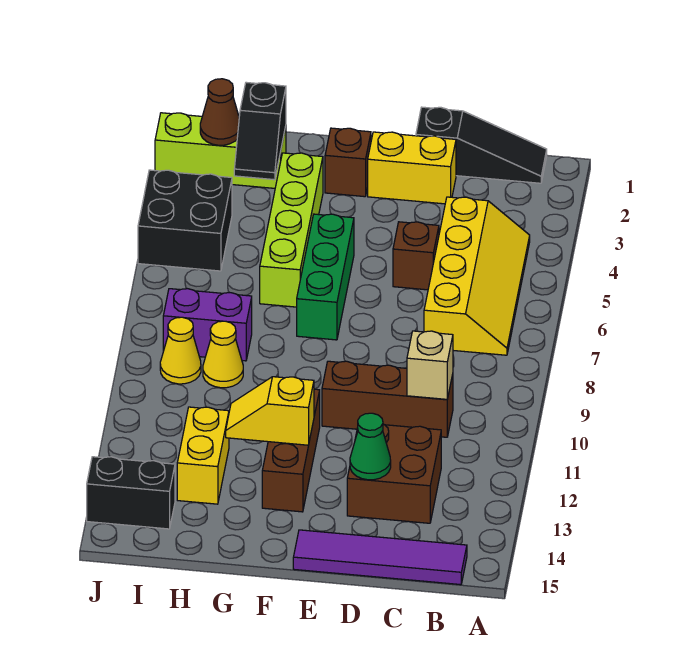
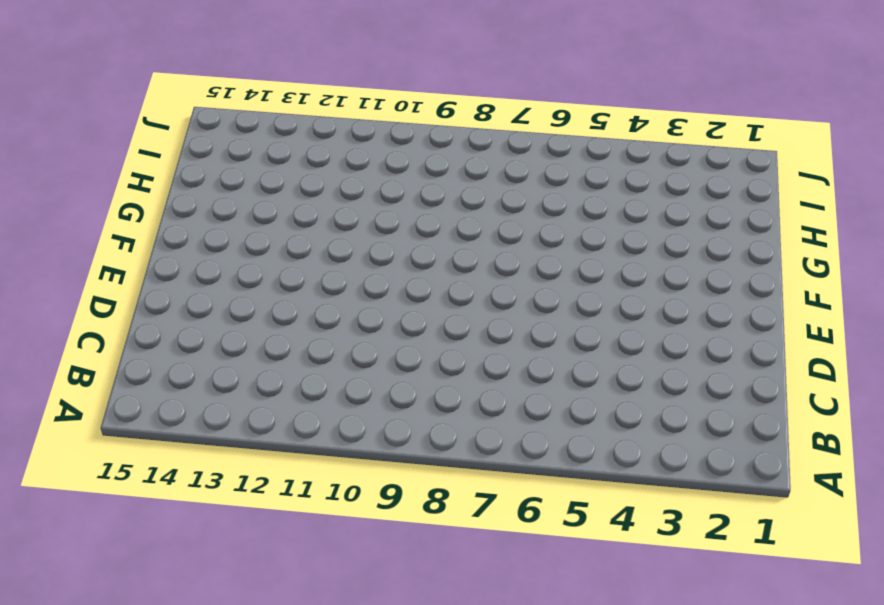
none -> black 1x3 slope [416,107,547,183]
none -> yellow 2x4 slope [424,197,530,355]
none -> purple 1x4 tile [293,530,467,585]

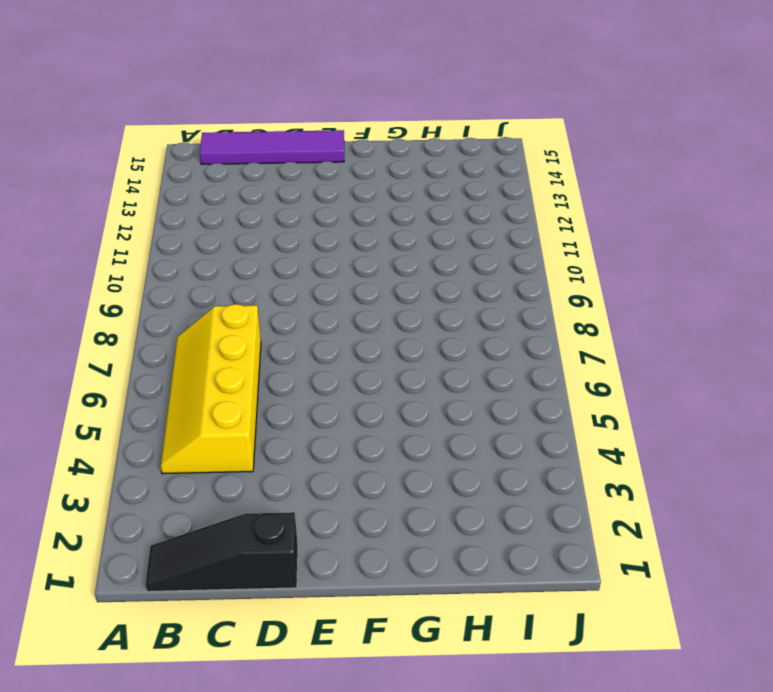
none -> brown 1x3 brick [322,361,453,437]
none -> brown 2x2 brick [347,424,441,523]
none -> yellow 1x2 brick [368,132,456,204]

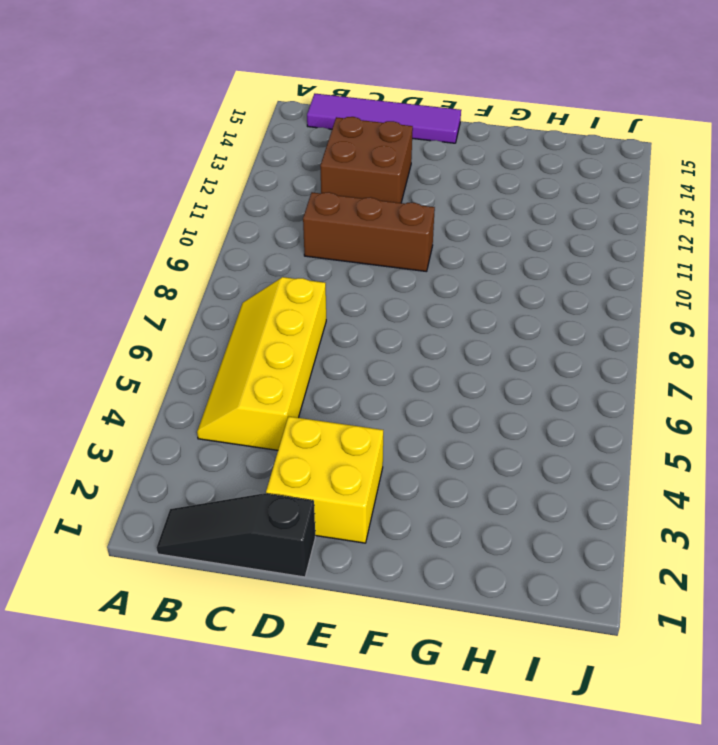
yellow 2x2 brick [266,416,383,543] -> yellow 1x2 brick [368,132,456,204]
none -> brown 1x1 brick [393,222,439,290]
none -> brown 1x1 brick [325,128,371,197]
none -> green 1x3 brick [297,214,354,340]

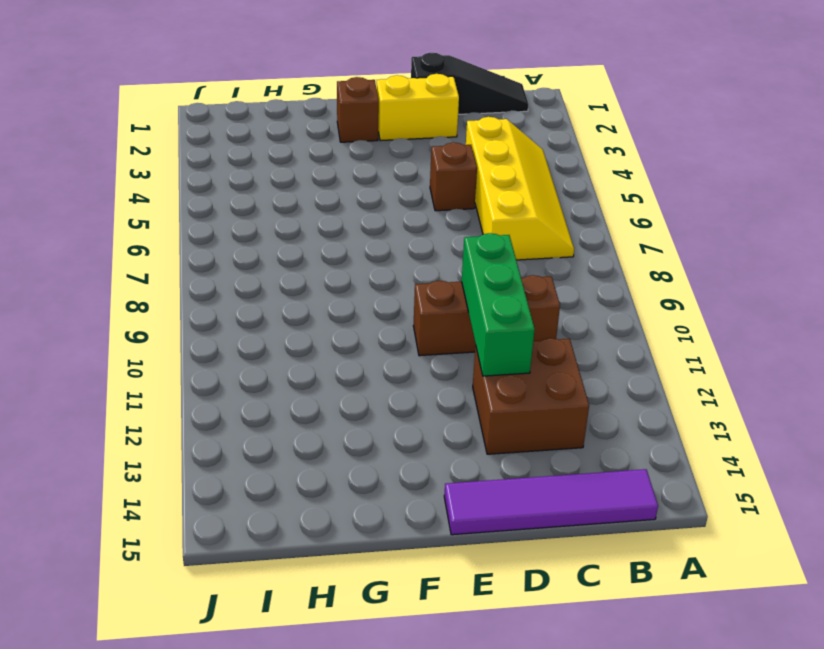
green 1x3 brick [462,233,535,376] -> green 1x3 brick moved to [297,214,354,340]
none -> brown 1x3 brick [262,389,320,512]
none -> lime 1x4 brick [260,153,323,307]
none -> lime 1x3 brick [155,113,286,188]

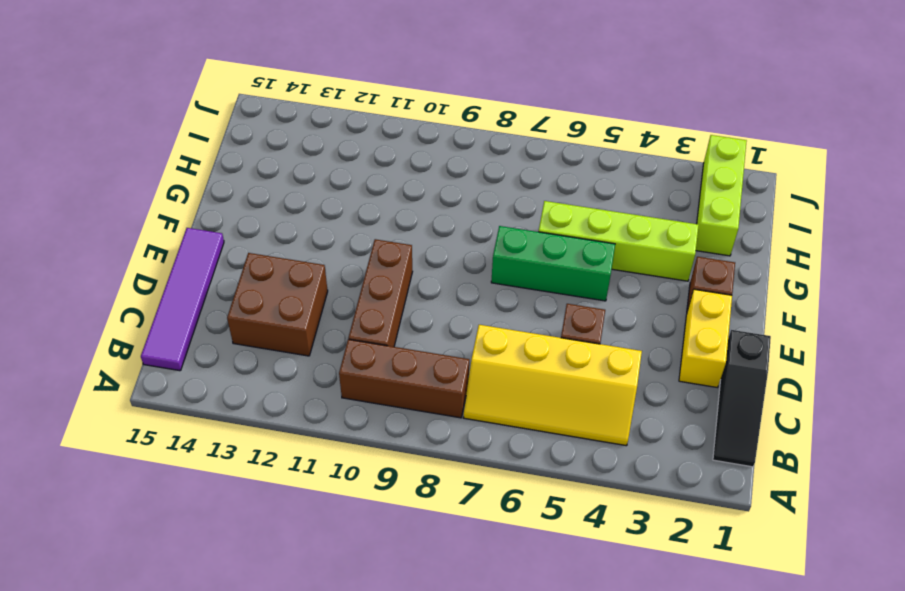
brown 1x3 brick [339,339,469,418] -> brown 1x3 brick moved to [262,389,320,512]
none -> purple 1x2 brick [163,289,252,361]
none -> yellow 1x1 cone [203,321,243,388]
none -> yellow 1x2 brick [177,407,229,504]

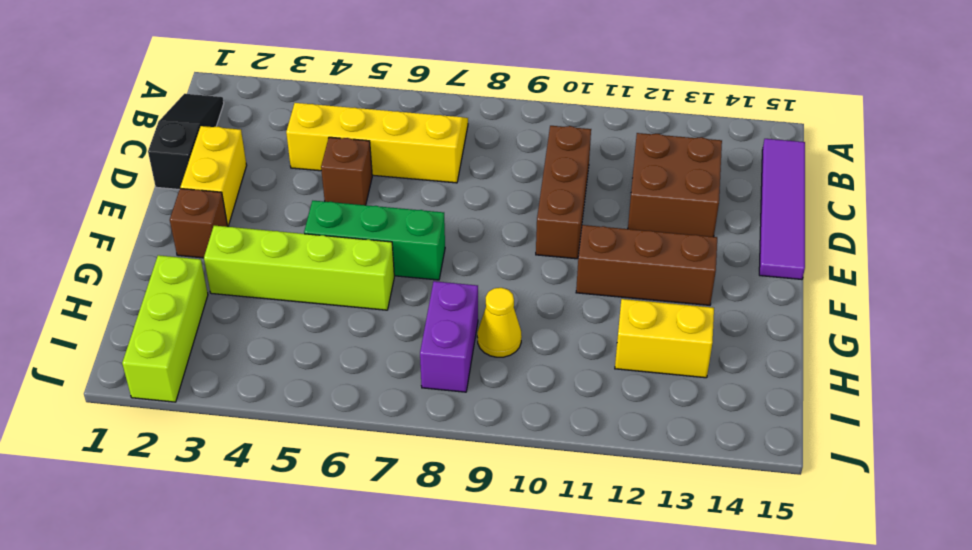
none -> black 2x2 brick [138,170,232,271]
none -> yellow 1x1 cone [160,317,201,384]
none -> black 1x2 brick [87,457,175,529]

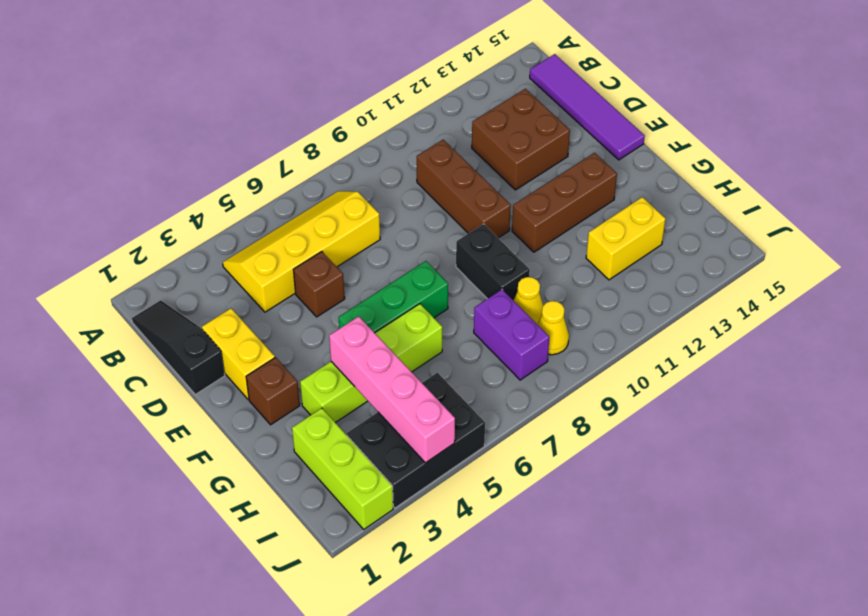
black 1x2 brick [456,224,530,301] -> black 1x2 brick moved to [87,457,175,529]
pink 1x4 brick [329,316,455,463] -> none
black 2x3 brick [347,373,485,508] -> black 2x2 brick [138,170,232,271]
none -> tan 1x1 brick [407,331,453,399]
none -> green 1x1 cone [350,413,391,480]
none -> yellow 1x2 slope [226,377,314,445]

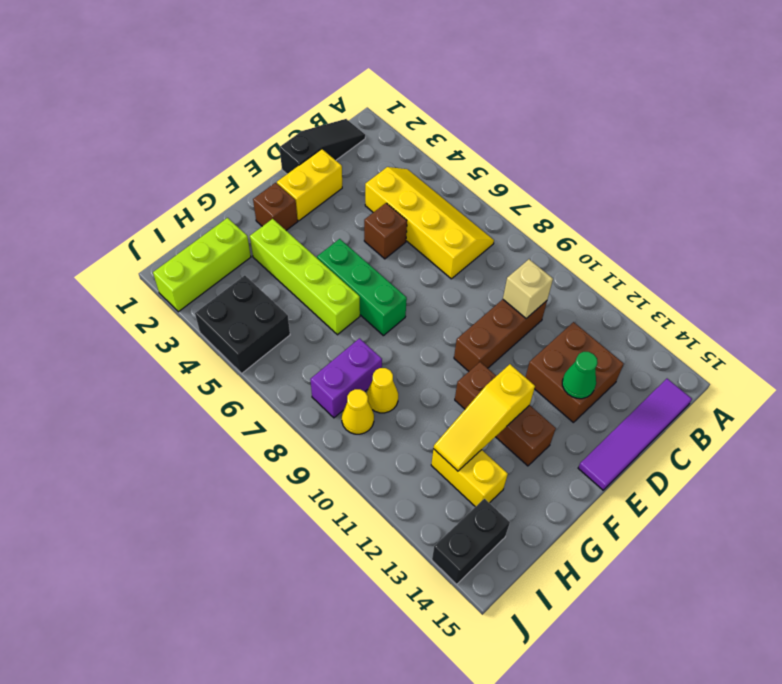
yellow 1x3 slope [433,364,535,471] -> yellow 1x2 slope [226,377,314,445]
none -> black 1x2 slope [234,82,286,180]
none -> brown 1x1 cone [200,79,239,145]

